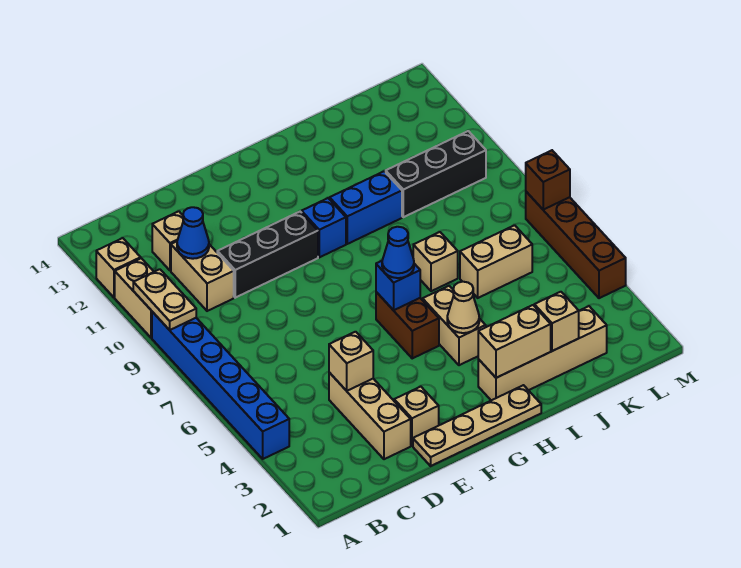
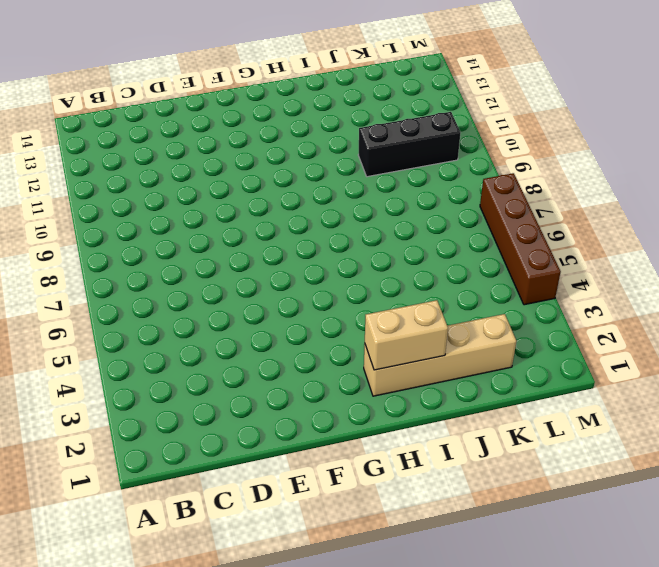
none -> blue 1x6 brick [152,312,289,459]
none -> tan 1x2 brick [115,258,154,338]
none -> tan 1x1 brick [96,238,141,297]

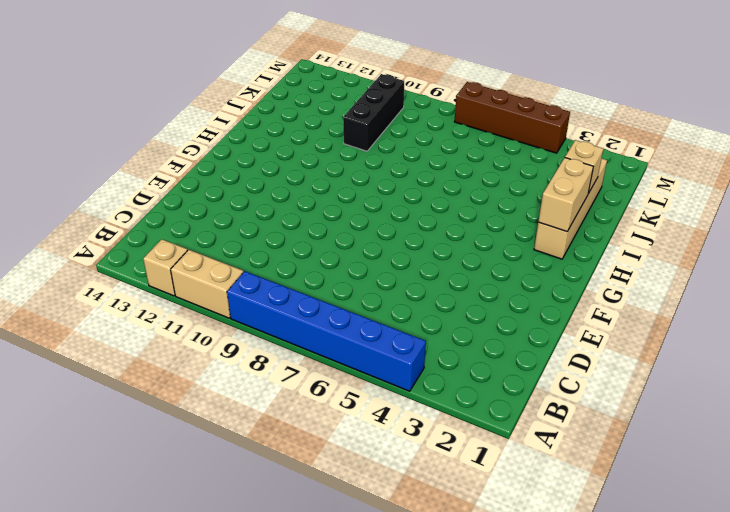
none -> tan 1x2 brick [171,241,234,311]
none -> tan 1x1 brick [152,211,183,271]
none -> tan 1x3 brick [329,372,411,459]

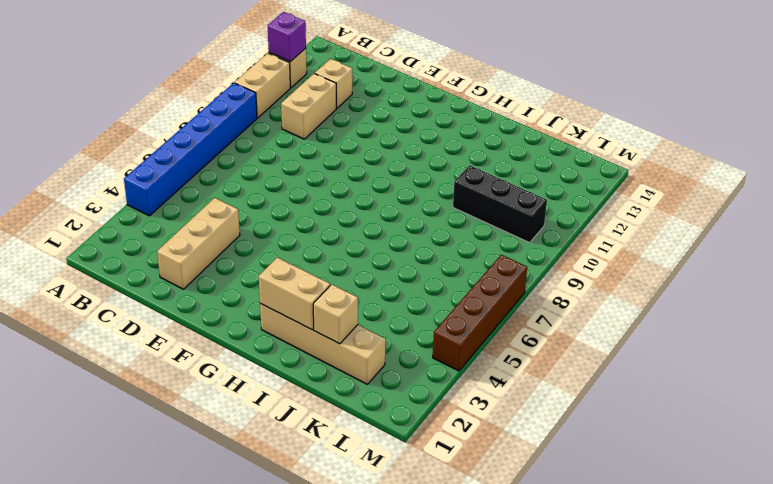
purple 1x1 brick [268,12,306,62] -> none
none -> black 1x3 brick [217,212,318,298]
none -> tan 1x4 plate [413,385,541,466]
none -> tan 1x1 brick [394,387,439,446]

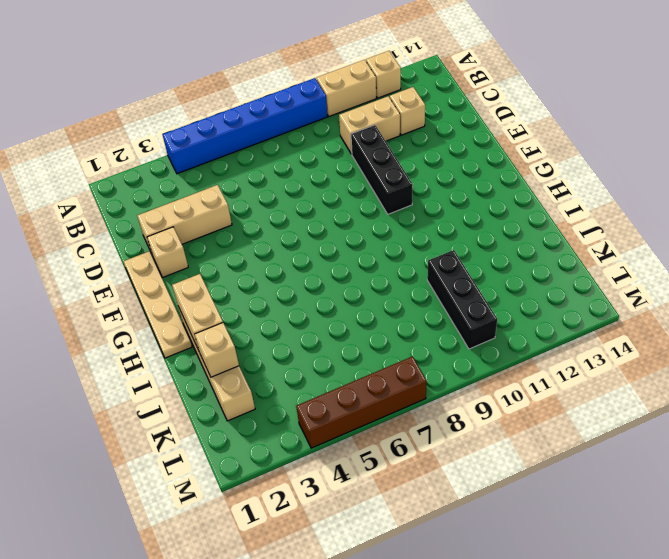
none -> brown 1x2 brick [376,292,439,358]
none -> blue 1x1 brick [302,198,346,257]
none -> tan 1x2 brick [423,286,486,365]

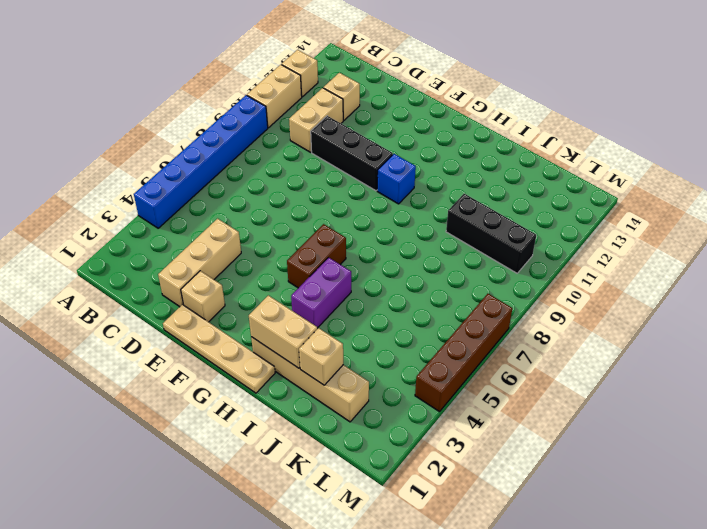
purple 1x2 brick [291,257,351,328] -> tan 1x2 brick [423,286,486,365]
none -> blue 1x2 brick [330,171,402,244]
none -> tan 1x1 brick [413,232,458,291]
none -> tan 1x2 brick [460,225,532,298]

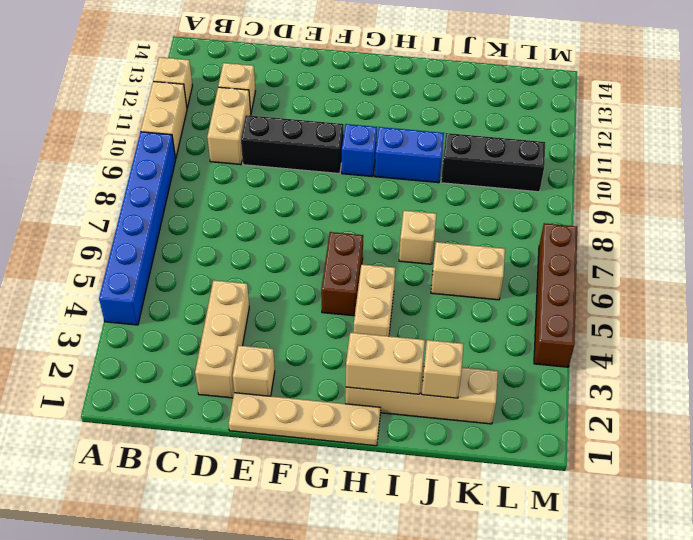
none -> tan 1x2 plate [133,269,196,330]
none -> blue 1x1 cone [177,207,209,259]
none -> tan 1x1 brick [329,332,373,391]

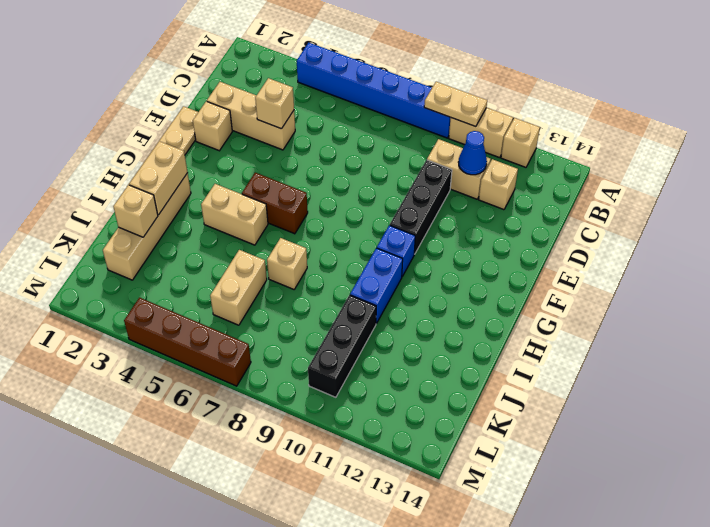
none -> blue 1x1 brick [376,261,420,310]
none -> tan 1x1 cone [447,282,479,333]
none -> brown 1x1 brick [526,150,570,210]

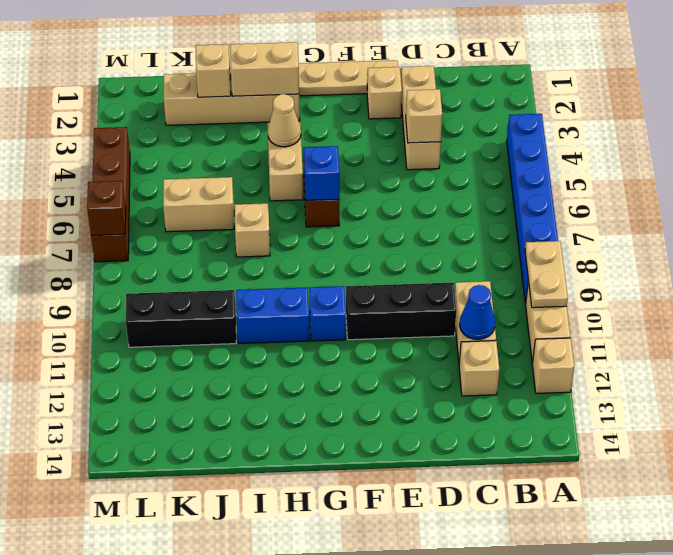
none -> blue 1x1 cone [382,227,414,278]

